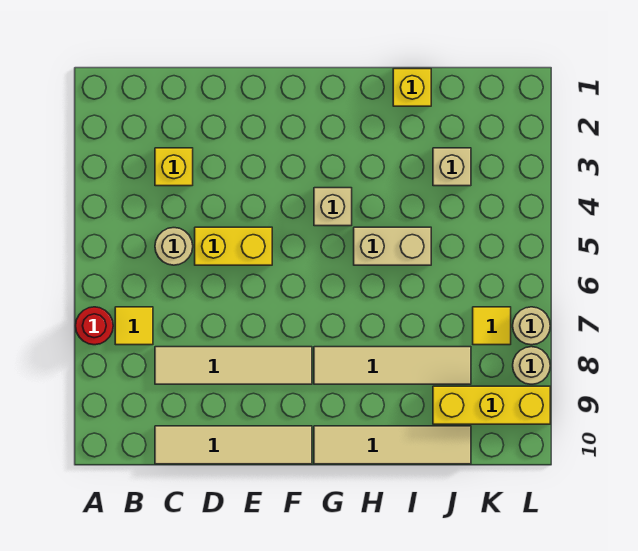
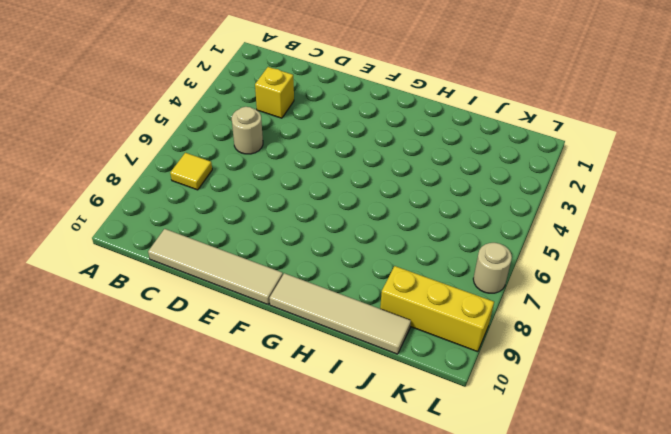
none -> red 1x1 round brick [76,307,113,345]
none -> tan 1x4 tile [155,347,312,384]
none -> yellow 1x2 brick [195,227,272,265]

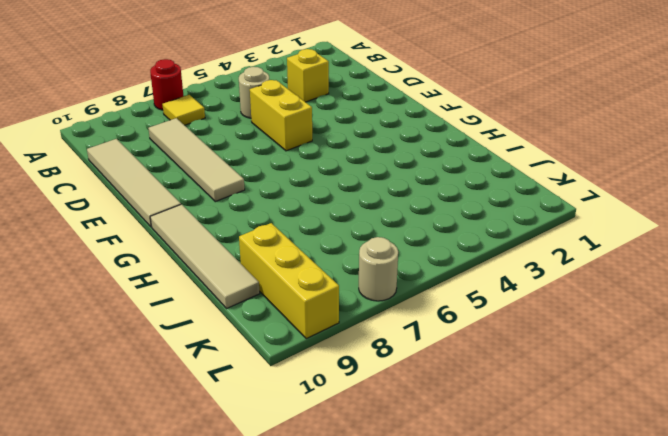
none -> tan 1x1 brick [314,188,352,226]
none -> tan 1x4 tile [314,347,471,384]
none -> tan 1x2 brick [354,227,431,265]

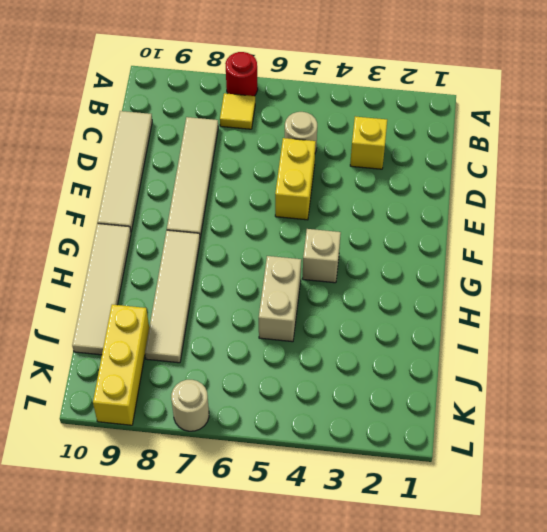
none -> yellow 1x1 brick [393,69,431,106]
none -> tan 1x1 brick [433,148,471,186]
none -> yellow 1x1 tile [473,307,511,345]

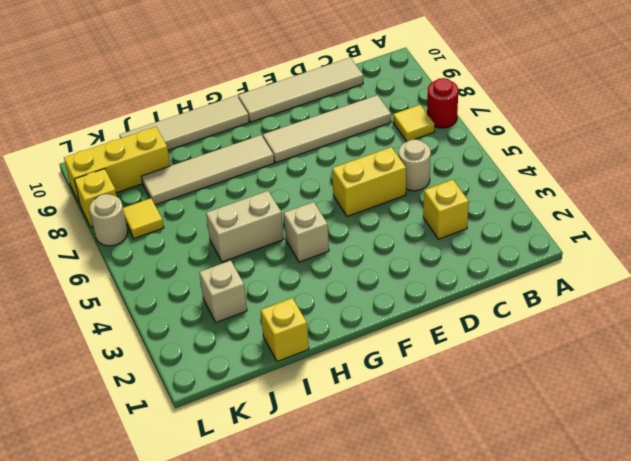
yellow 1x1 brick [74,169,117,227] -> tan 1x1 round brick [513,347,550,384]

